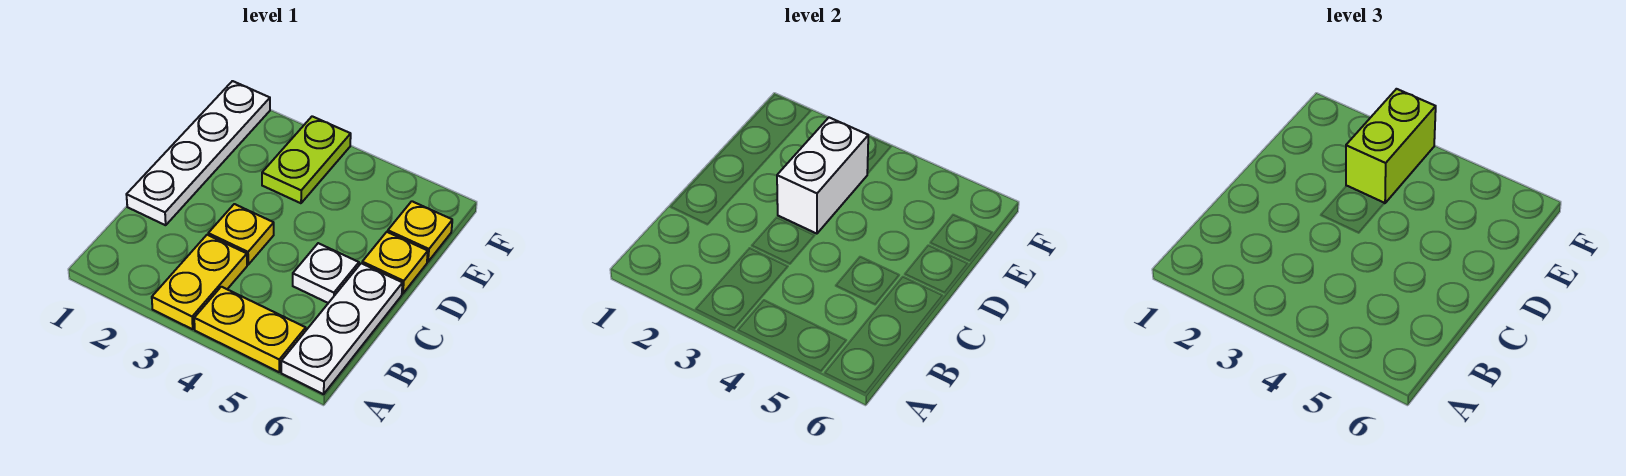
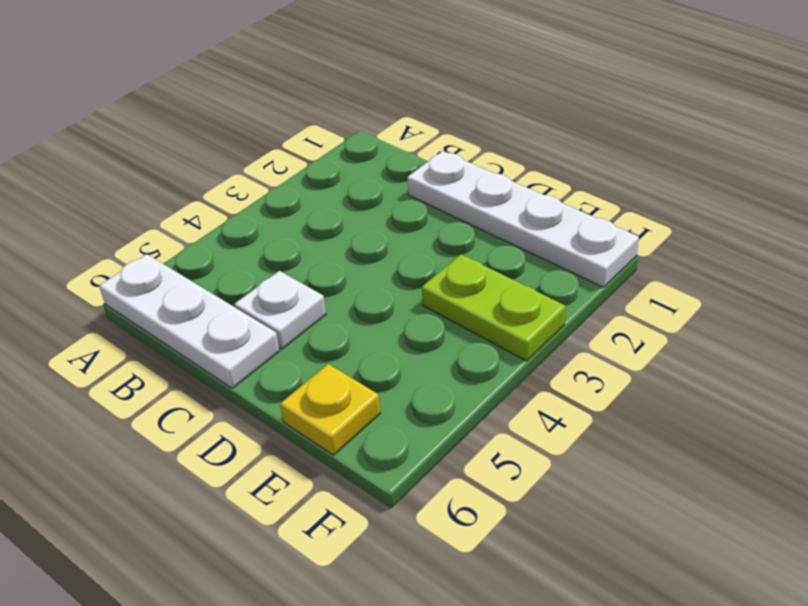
none -> yellow 1x2 plate [152,235,247,329]
none -> yellow 1x2 plate [194,287,306,372]

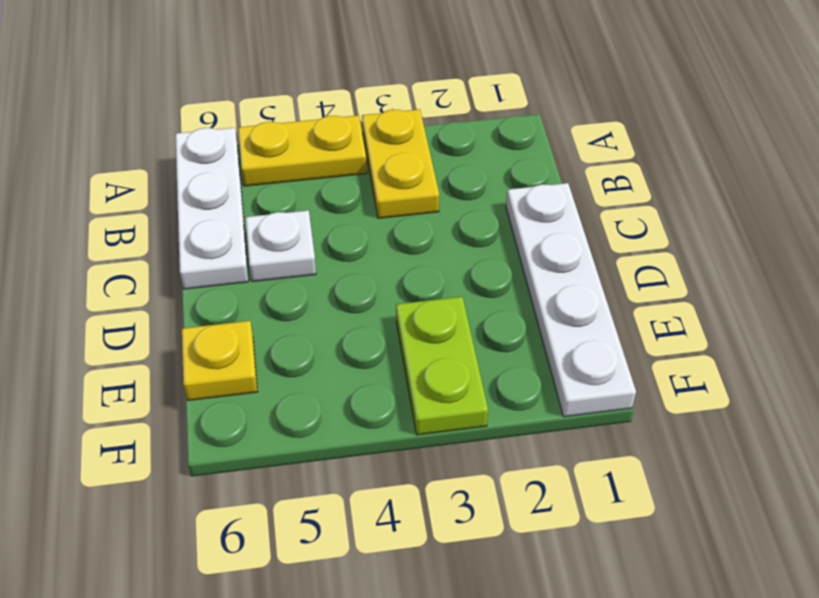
none -> yellow 1x1 plate [208,204,274,265]
none -> yellow 1x1 plate [362,232,428,294]

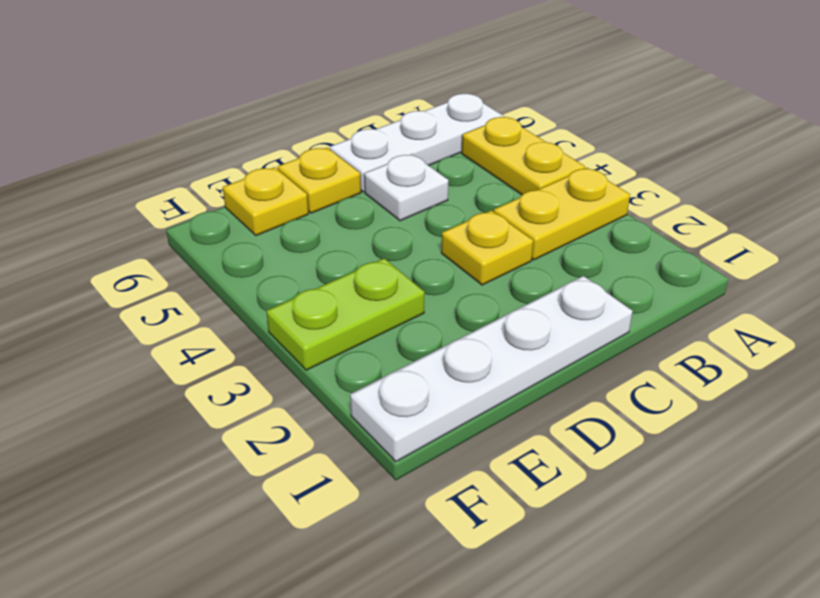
none -> white 1x2 brick [777,118,868,234]
none -> lime 1x2 brick [1346,89,1436,203]

